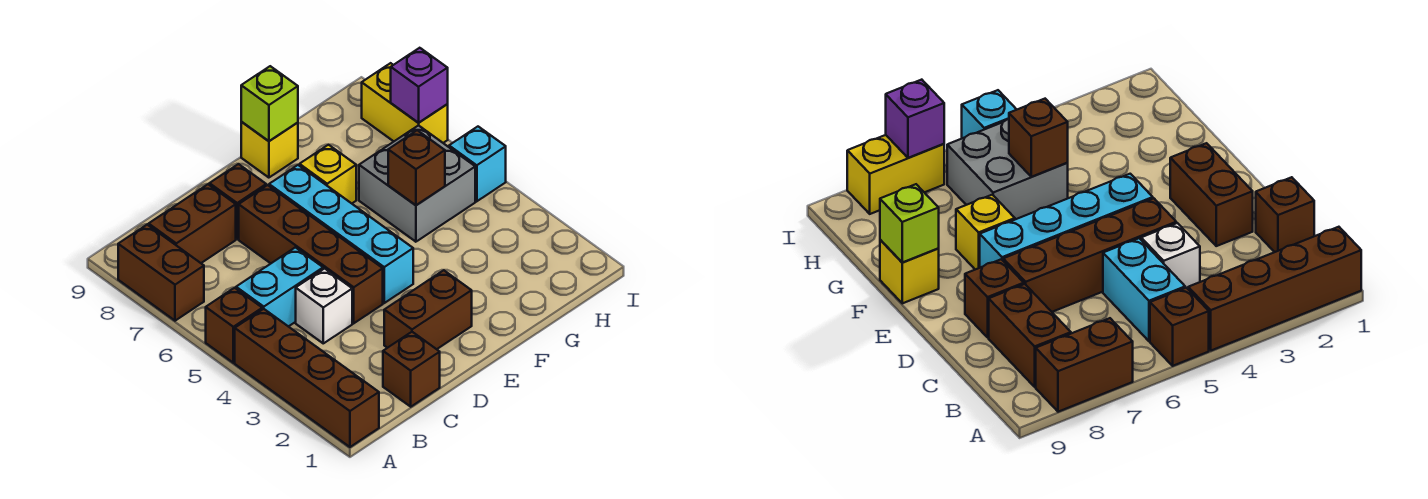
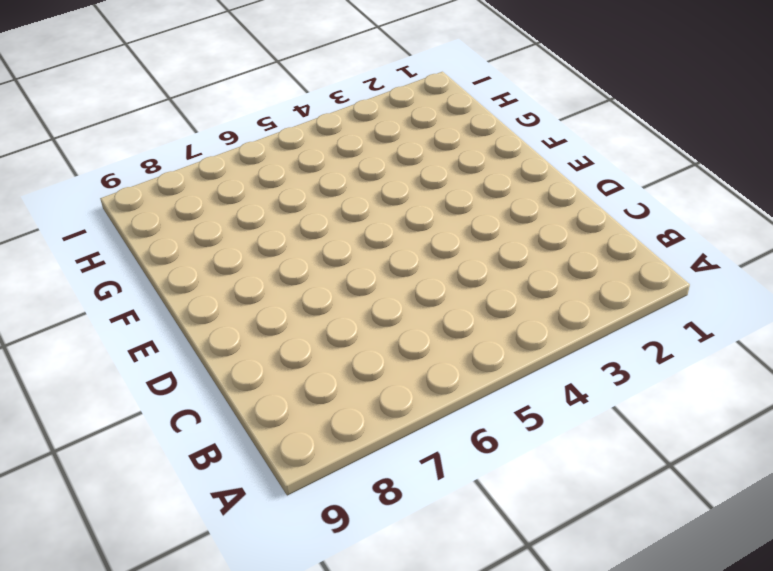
none -> brown 1x4 brick [235,309,379,447]
none -> brown 1x1 brick [206,288,262,363]
none -> brown 1x2 brick [118,225,204,321]

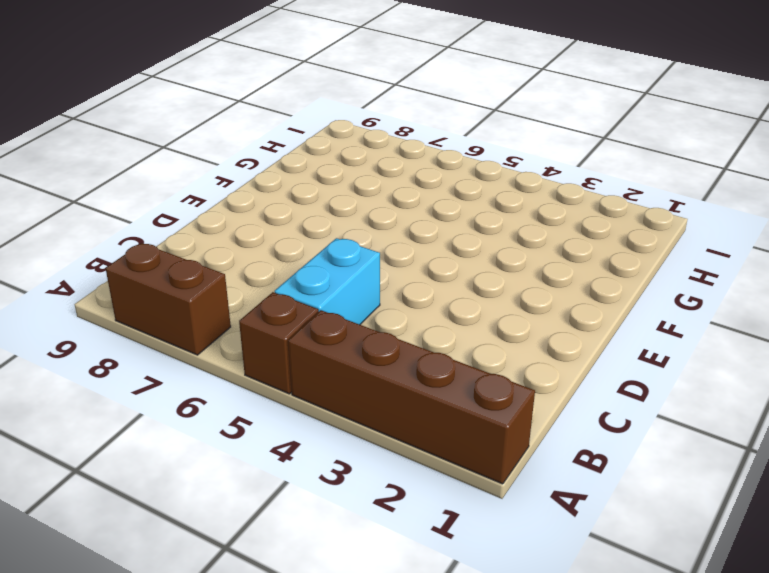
none -> brown 1x2 brick [149,184,236,263]
none -> brown 1x1 brick [383,332,440,407]
none -> white 1x1 brick [296,269,352,343]

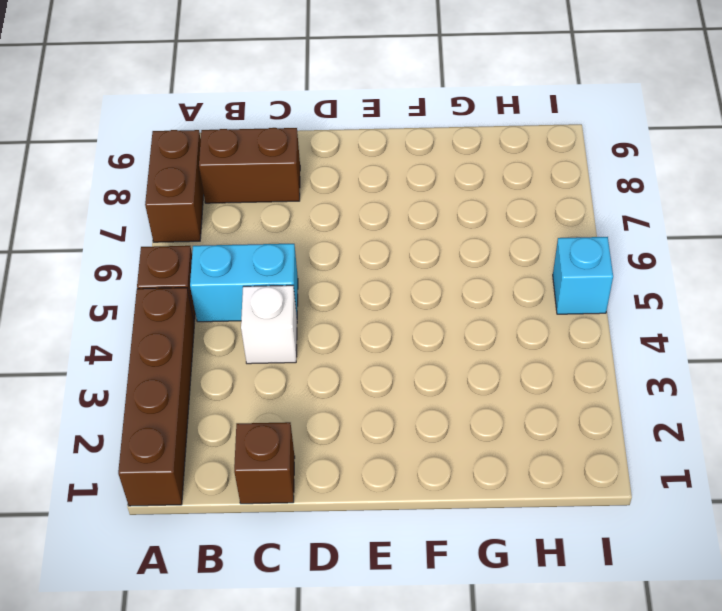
none -> brown 1x2 brick [384,270,472,349]
none -> brown 1x4 brick [239,185,383,323]
none -> brown 1x1 brick [209,164,266,239]

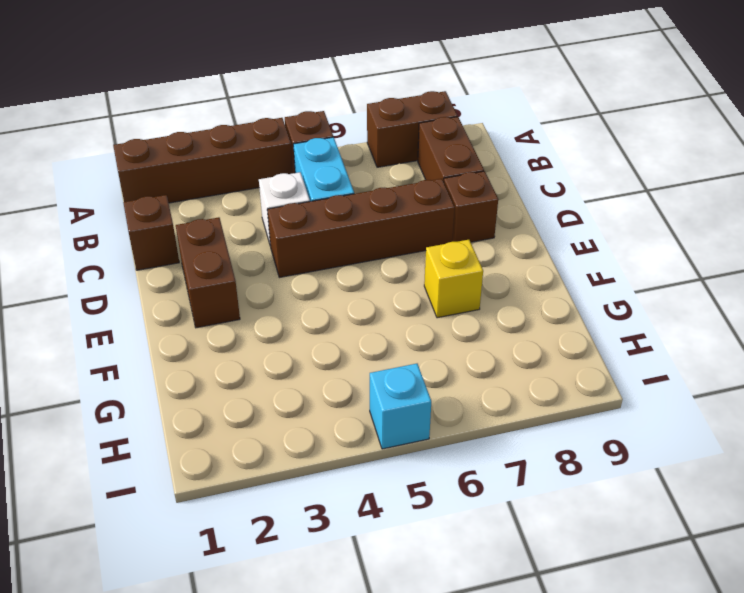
none -> cyan 1x4 brick [269,165,413,303]
none -> yellow 1x1 brick [241,122,298,178]
none -> grey 2x2 brick [359,125,475,242]

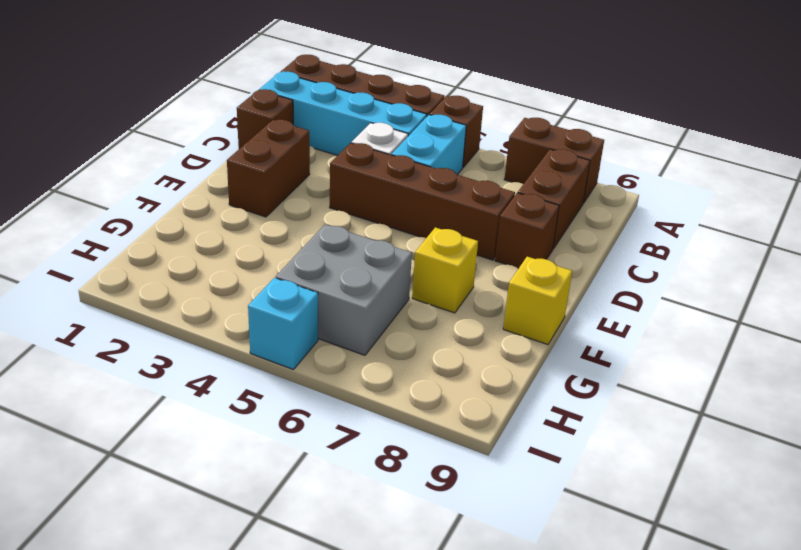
cyan 1x4 brick [259,72,427,155] -> cyan 1x4 brick moved to [269,165,413,303]
none -> yellow 1x2 brick [362,63,448,143]
none -> lime 1x1 brick [241,66,298,141]
none -> brown 1x1 brick [388,130,445,205]

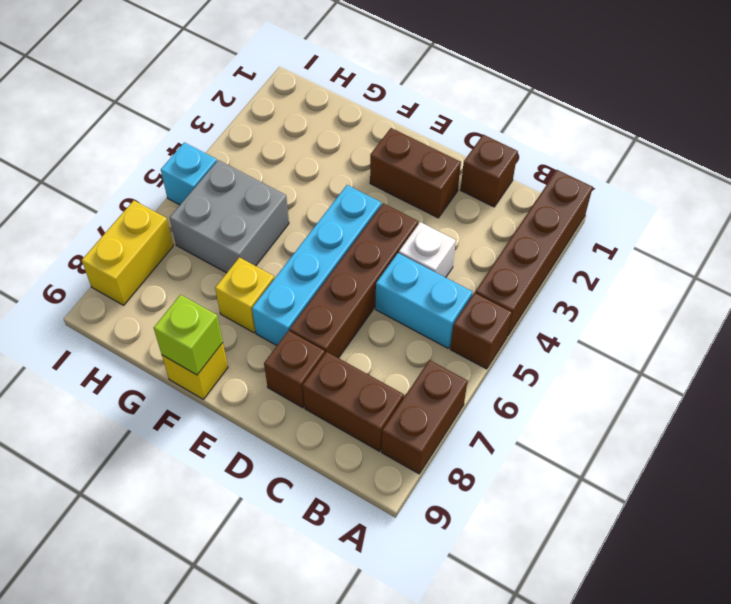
none -> brown 1x1 brick [388,130,445,205]
none -> purple 1x1 brick [391,48,448,123]

